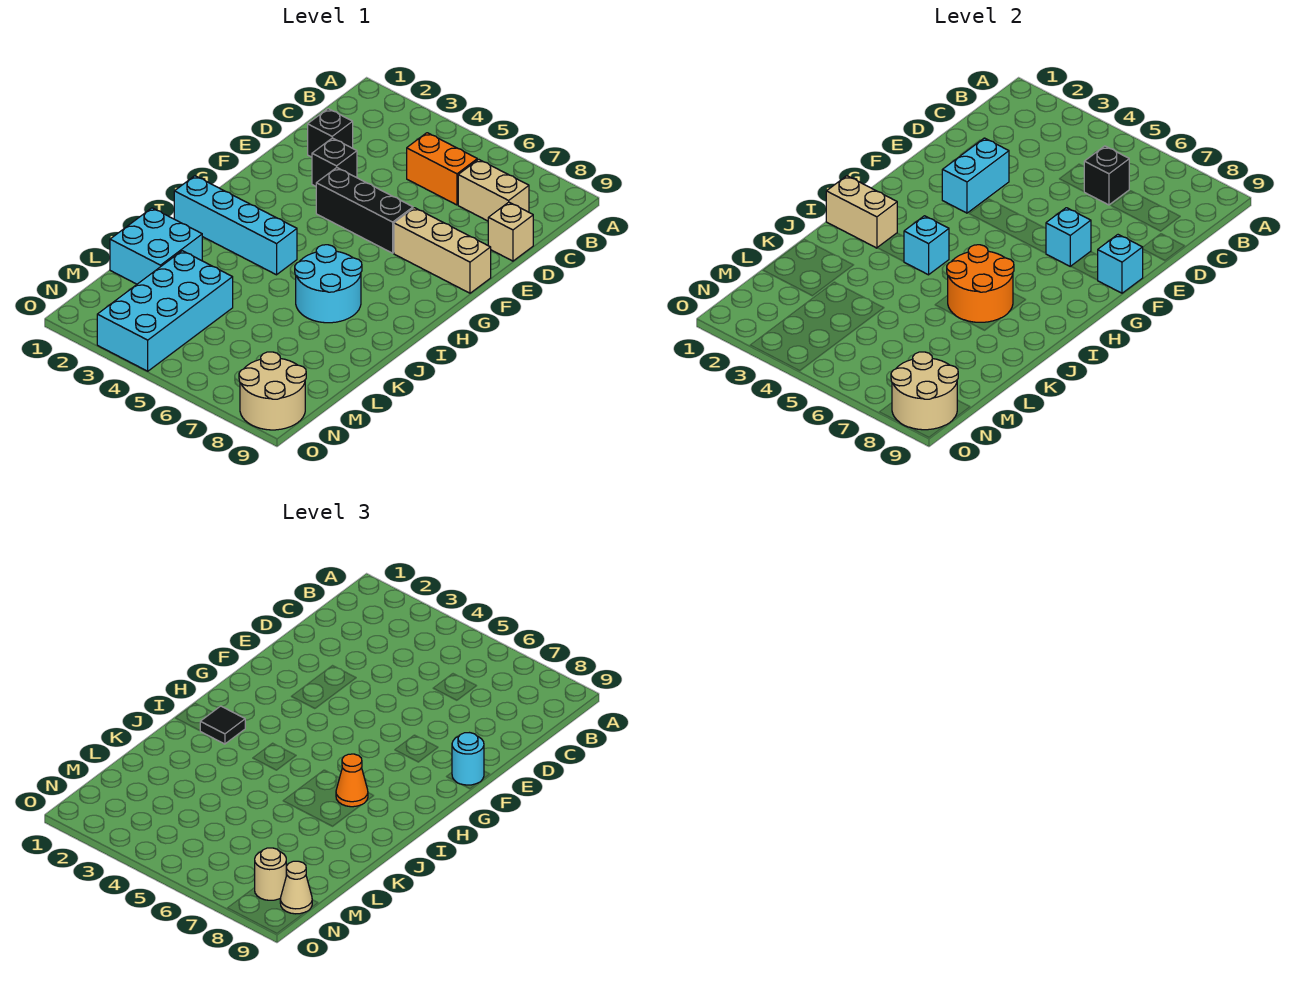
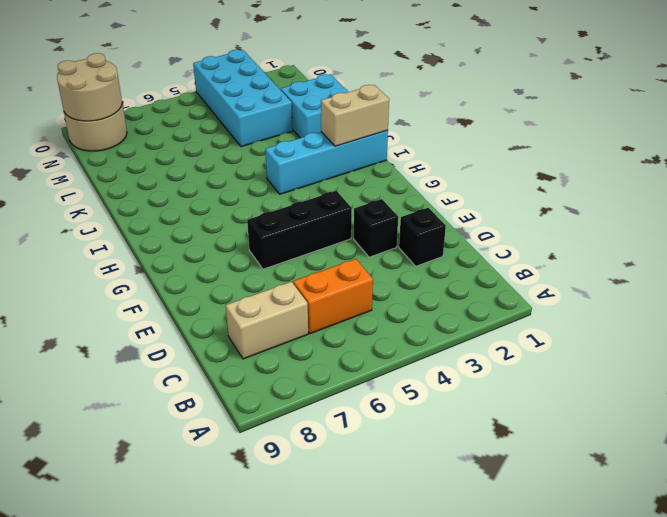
none -> tan 1x1 brick [488,202,533,261]
none -> tan 1x3 brick [394,208,491,293]
none -> cyan 2x2 round brick [295,245,362,323]

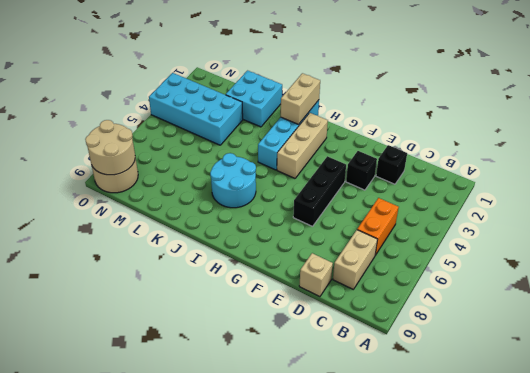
tan 1x3 brick [277,113,328,178] -> tan 1x3 brick moved to [394,208,491,293]
none -> black 1x1 brick [1084,146,1129,205]
none -> cyan 1x2 brick [942,138,1009,213]
none -> cyan 1x1 brick [1046,208,1091,267]

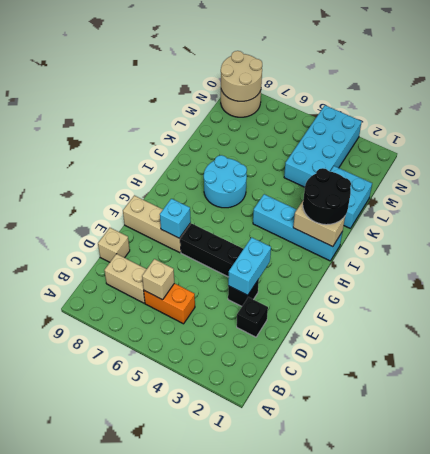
tan 1x1 brick [142,259,174,300] -> black 1x1 brick [1084,146,1129,205]
black 2x2 round brick [303,168,351,225] -> black 1x1 tile [200,706,245,744]
none -> cyan 1x1 brick [1098,235,1143,293]
none -> cyan 1x1 brick [904,216,949,275]
none -> orange 2x2 round brick [947,245,1014,322]

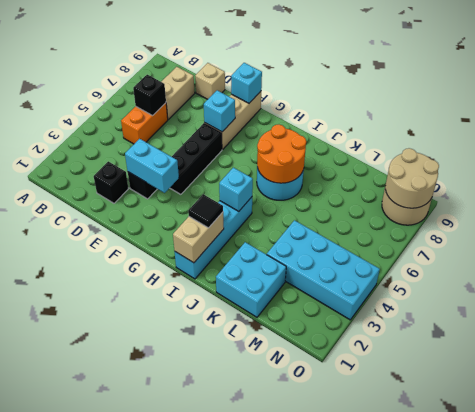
none -> cyan 1x1 round brick [452,733,484,785]
none -> orange 1x1 cone [336,754,368,807]
none -> tan 1x1 round brick [255,848,287,900]

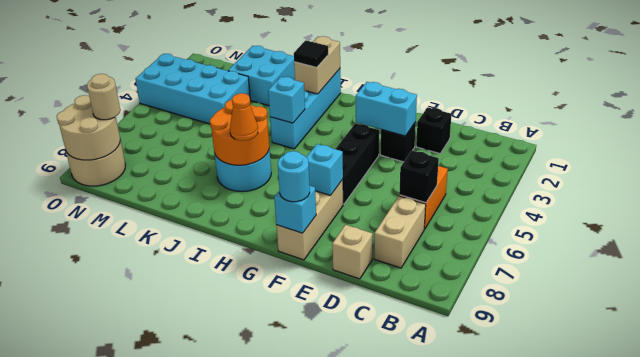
none -> tan 1x1 cone [280,861,312,914]

